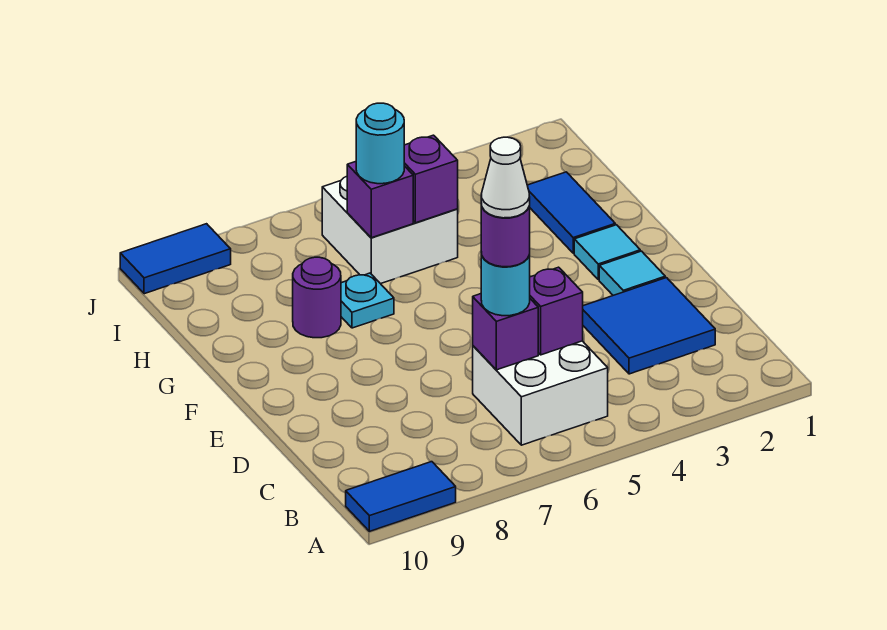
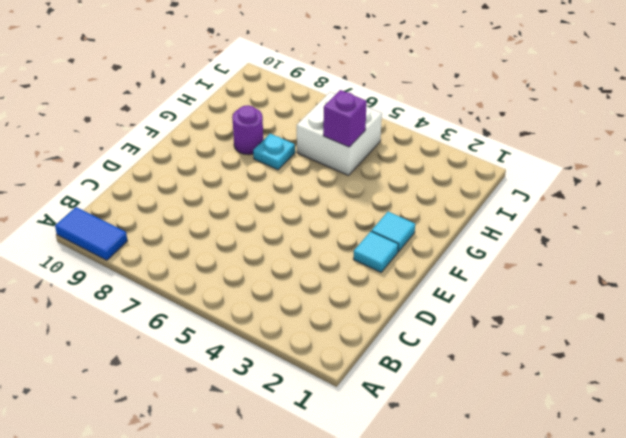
none -> white 2x2 brick [473,341,608,445]
none -> blue 2x2 tile [583,278,715,374]
none -> blue 1x2 tile [527,172,615,253]

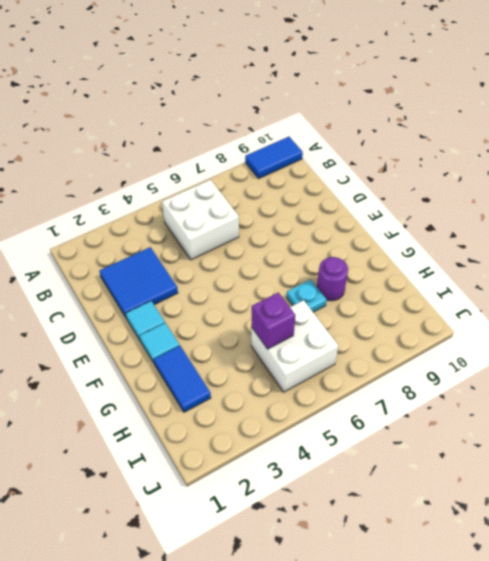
none -> blue 1x2 tile [120,224,231,294]
none -> purple 1x1 brick [530,267,583,355]
none -> purple 1x1 brick [473,294,538,370]

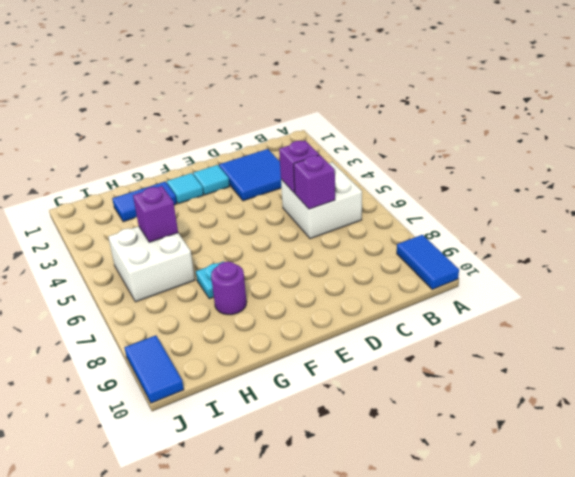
none -> purple 1x1 brick [347,162,413,238]
none -> cyan 1x1 round brick [481,252,530,316]
none -> cyan 1x1 round brick [356,103,404,184]

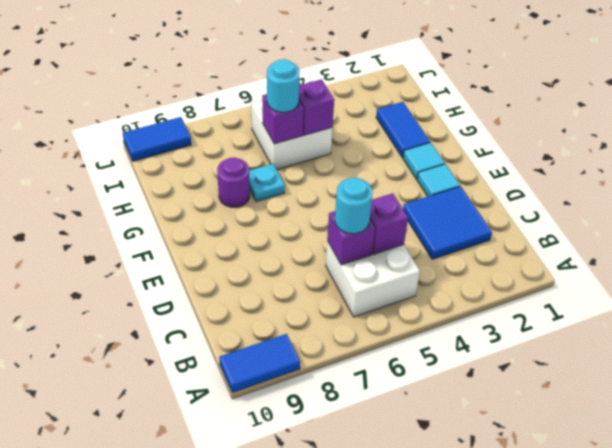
none -> purple 1x1 round brick [481,203,530,267]
none -> white 1x1 cone [481,137,530,218]

